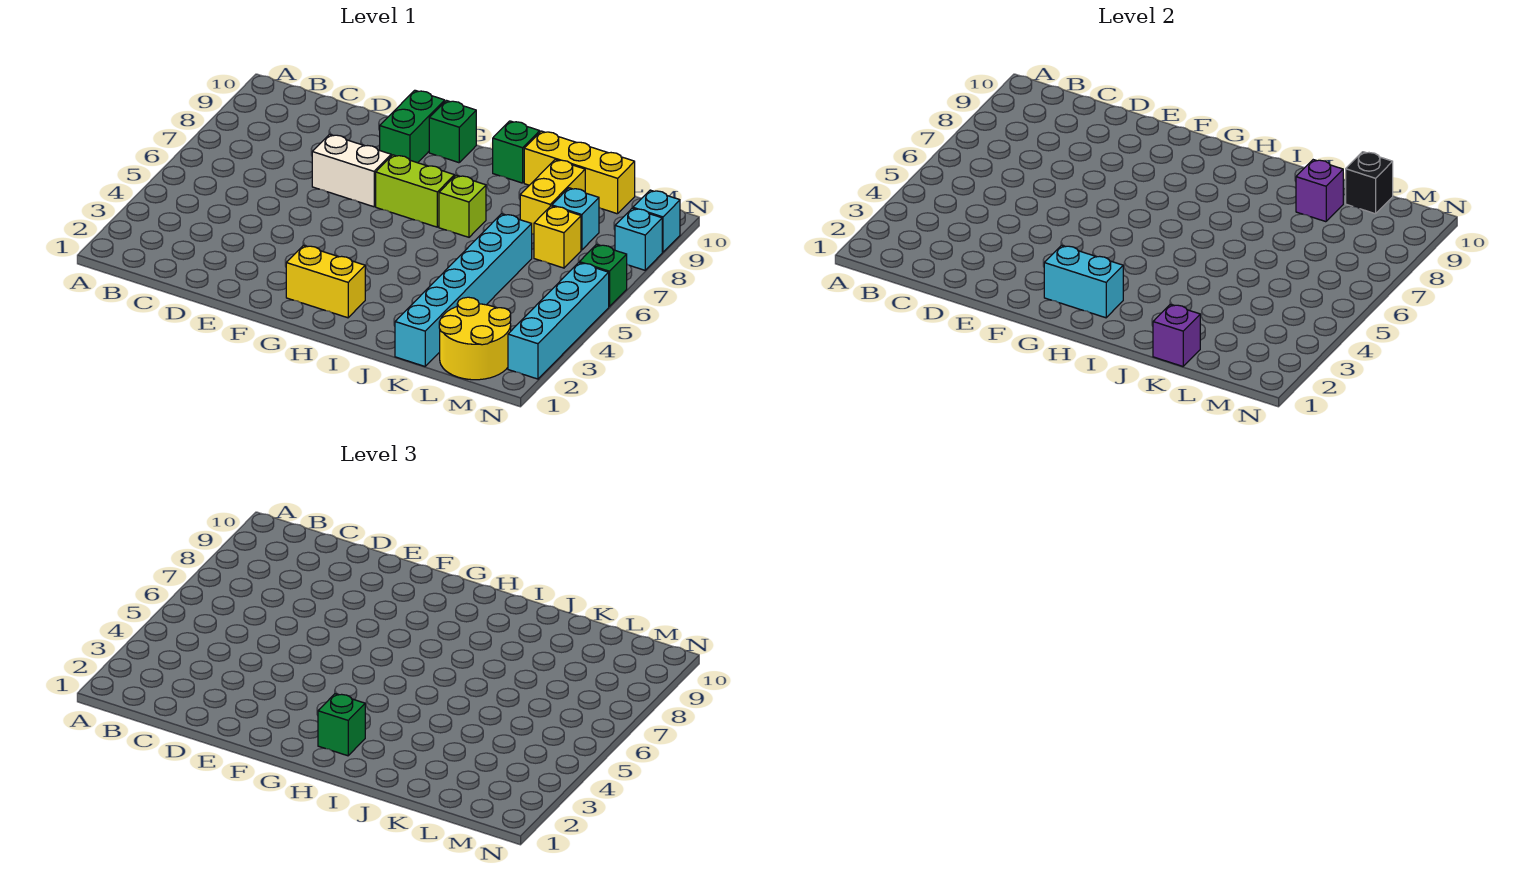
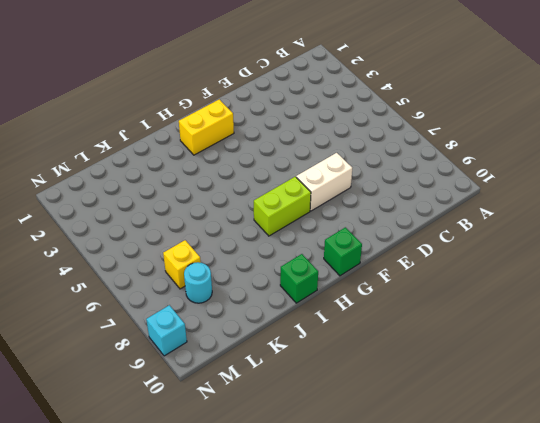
cyan 1x1 round brick [184,262,212,303] -> cyan 1x1 brick [552,188,599,250]
none -> green 1x2 brick [380,90,445,163]
none -> lime 1x1 brick [439,175,486,237]
none -> yellow 1x3 brick [524,131,635,214]

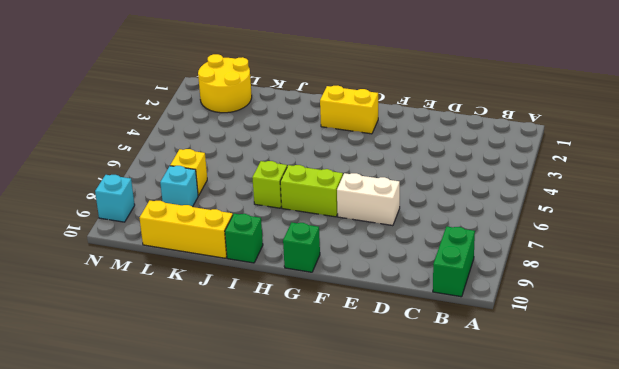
green 1x2 brick [433,226,475,297] -> green 1x2 brick moved to [380,90,445,163]
none -> cyan 1x6 brick [395,214,532,366]
none -> yellow 1x2 brick [520,160,585,234]
none -> cyan 1x4 brick [508,263,609,379]

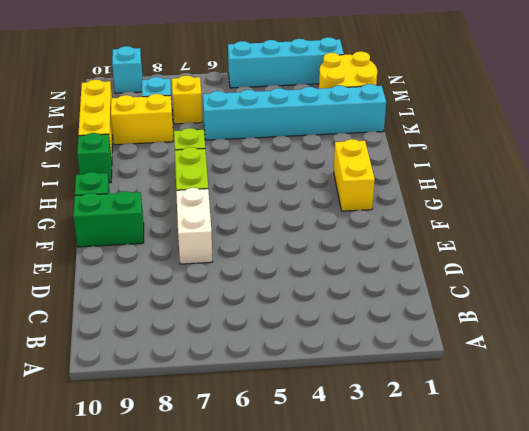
none -> green 1x1 brick [579,245,627,307]
none -> cyan 1x1 brick [615,208,662,270]
none -> cyan 1x2 brick [1044,245,1123,318]

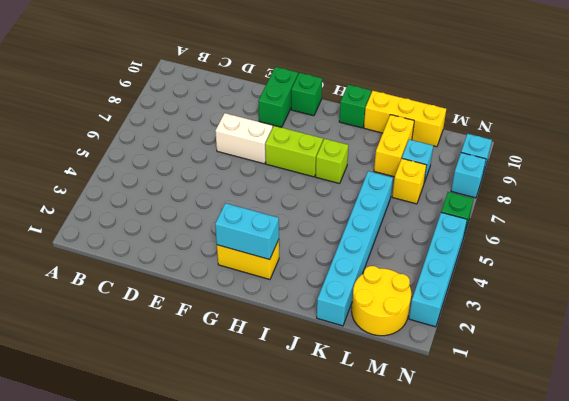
none -> purple 1x1 brick [1153,304,1200,366]
none -> purple 1x1 brick [1296,160,1343,222]
none -> black 1x1 brick [1346,152,1393,214]

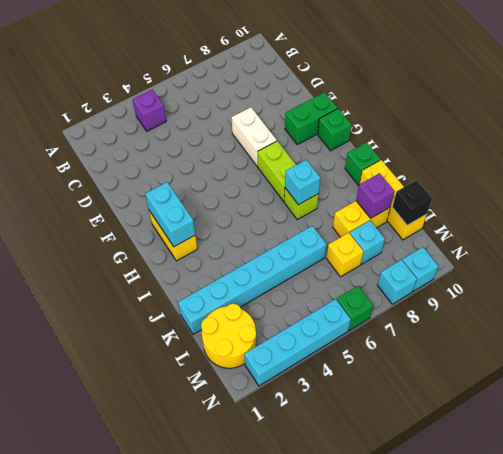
purple 1x1 brick [132,90,166,131] -> purple 1x1 brick moved to [1153,304,1200,366]
cyan 1x1 brick [285,160,320,205] -> none
none -> green 1x1 brick [318,694,365,756]

